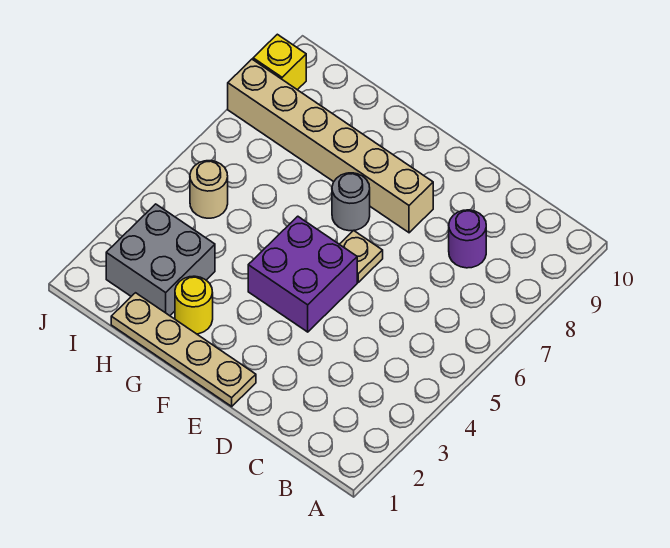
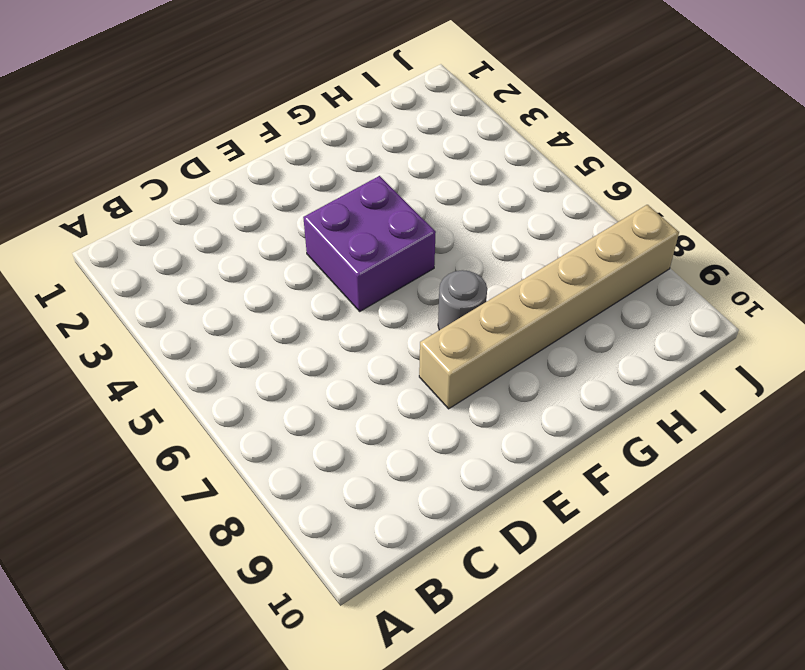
none -> purple 1x1 round brick [449,210,486,268]
none -> tan 1x4 plate [111,293,256,406]

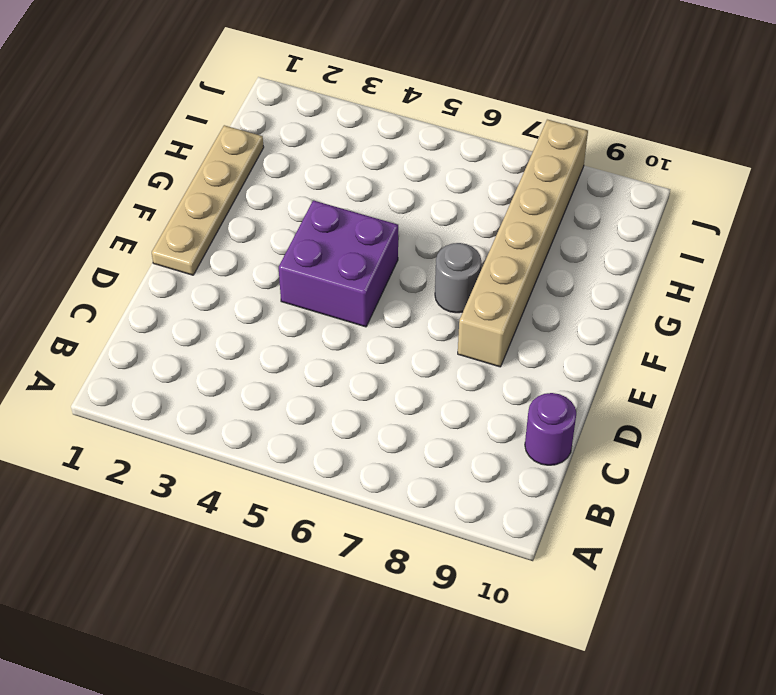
purple 1x1 round brick [525,393,576,465] -> purple 1x1 round brick moved to [449,210,486,268]
none -> tan 1x1 plate [340,230,383,282]
none -> yellow 1x1 round brick [175,276,213,334]

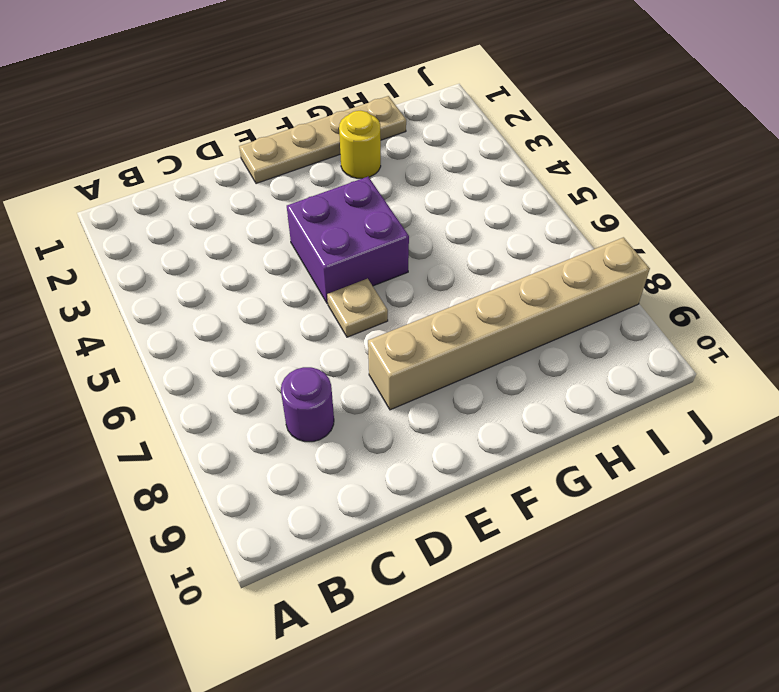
none -> grey 1x1 round brick [332,173,370,231]
none -> grey 2x2 brick [106,204,215,316]

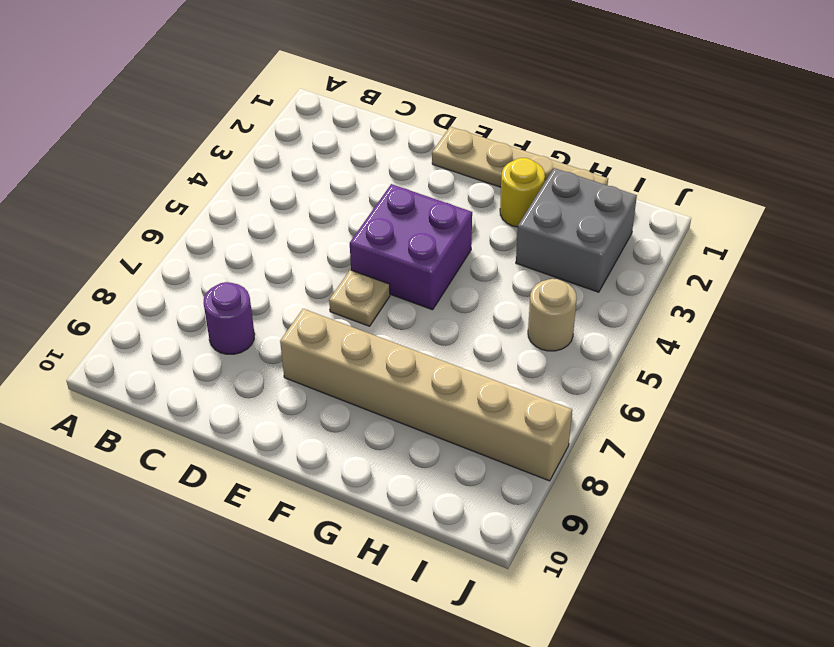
none -> grey 1x1 round brick [332,173,370,231]
none -> yellow 1x1 brick [253,34,306,90]

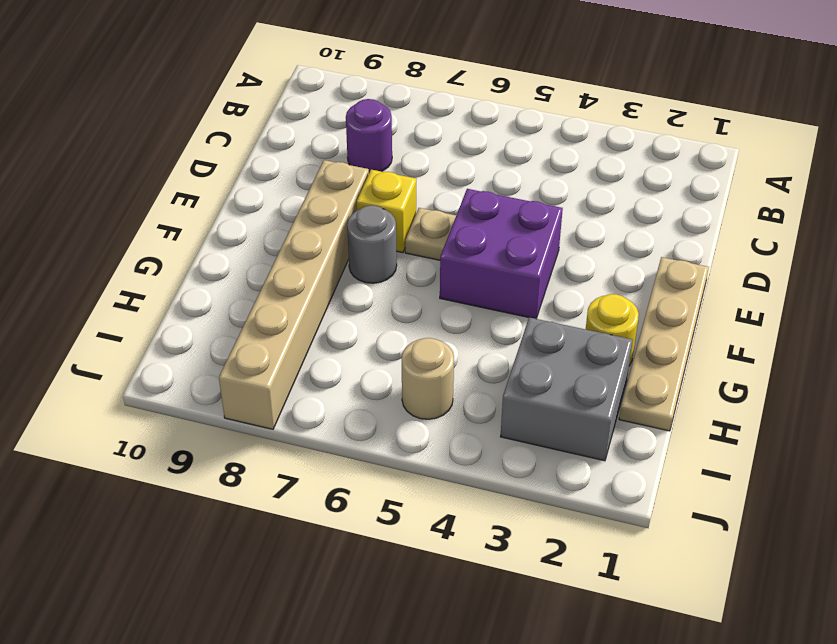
yellow 1x1 brick [357,170,416,253] -> yellow 1x1 brick moved to [253,34,306,90]

